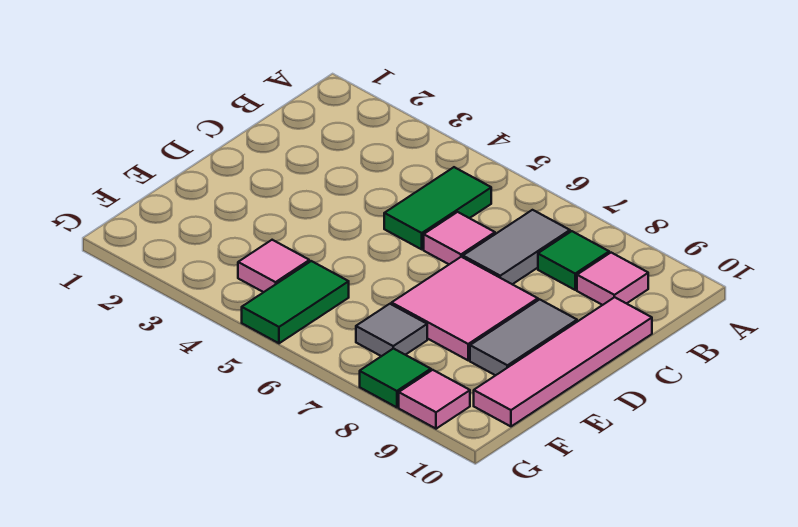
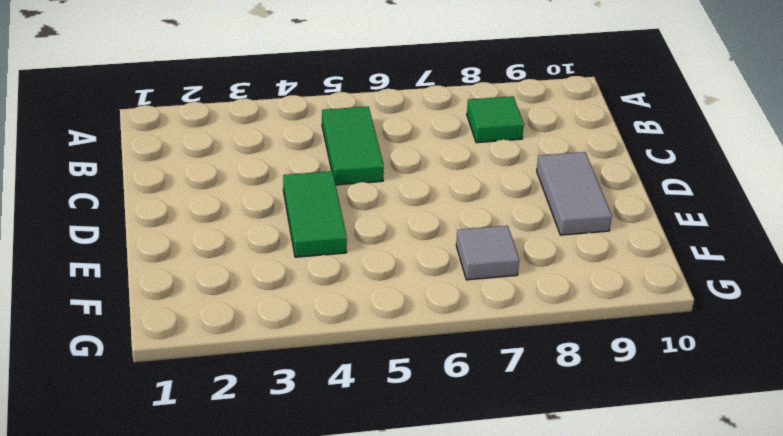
green 1x2 tile [283,171,347,257] -> green 1x2 tile moved to [242,261,349,343]
none -> grey 1x2 tile [463,210,570,284]
none -> pink 1x1 tile [577,253,648,305]
none -> pink 1x1 tile [424,212,495,264]

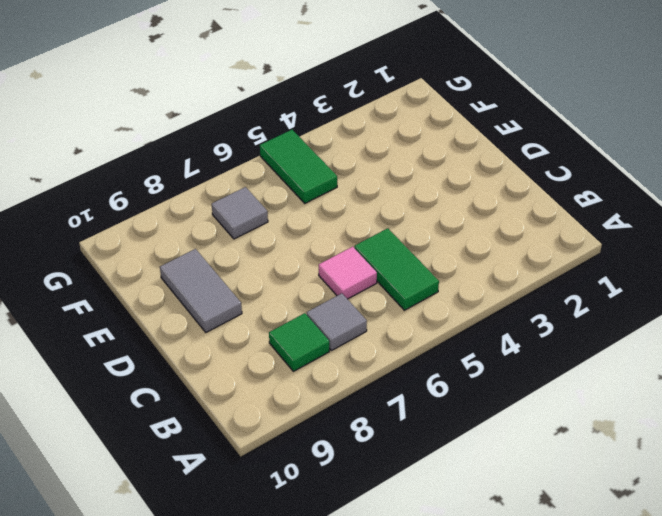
grey 1x1 tile [307,293,367,351] -> grey 1x2 tile [463,210,570,284]
none -> pink 1x1 tile [577,253,648,305]
none -> pink 1x4 tile [474,297,652,426]
none -> pink 2x2 tile [392,257,538,360]

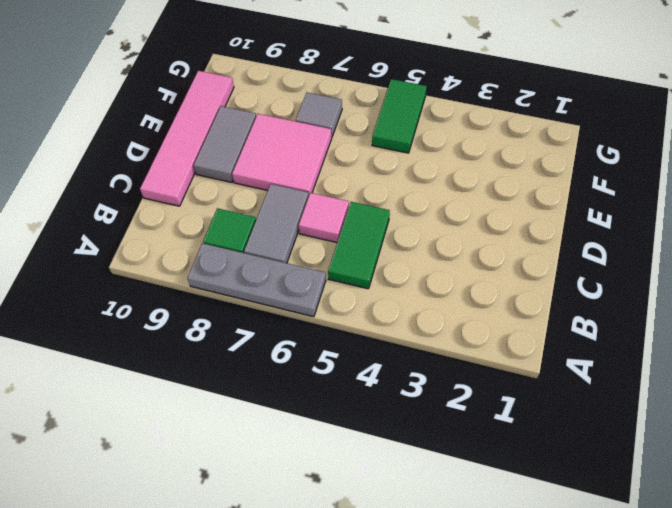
grey 1x3 plate [188,243,326,317] -> none
none -> pink 1x1 tile [577,253,648,305]
none -> pink 1x1 tile [238,240,309,292]
none -> green 1x1 tile [360,348,431,407]

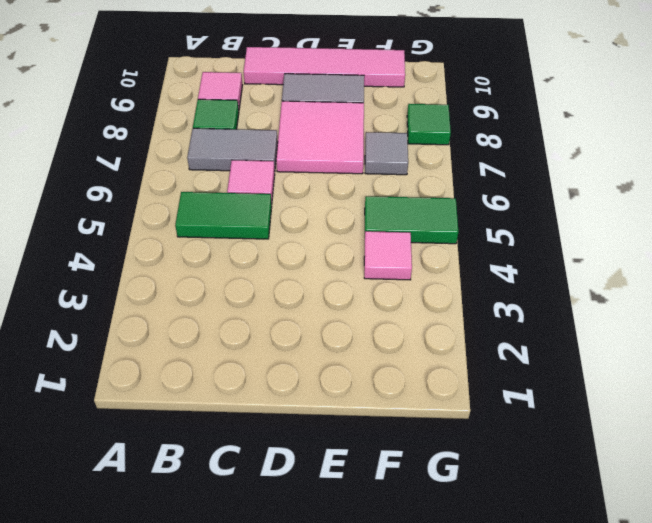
none -> pink 1x1 tile [399,370,470,429]

